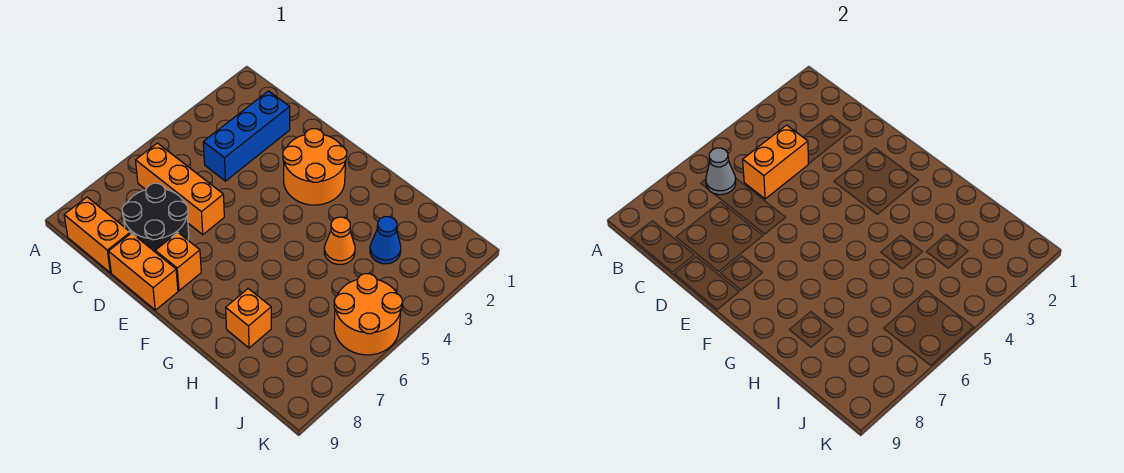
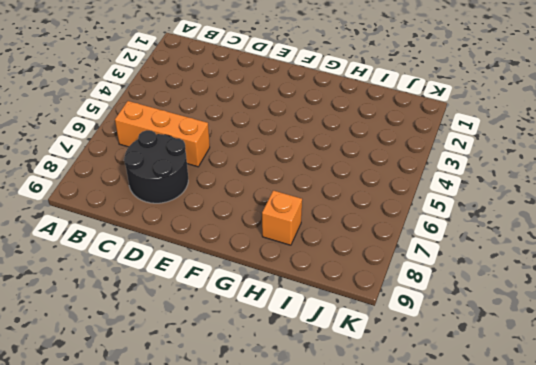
none -> orange 1x2 brick [64,197,131,273]
none -> blue 1x3 brick [203,91,290,181]
none -> orange 1x2 brick [109,233,178,310]

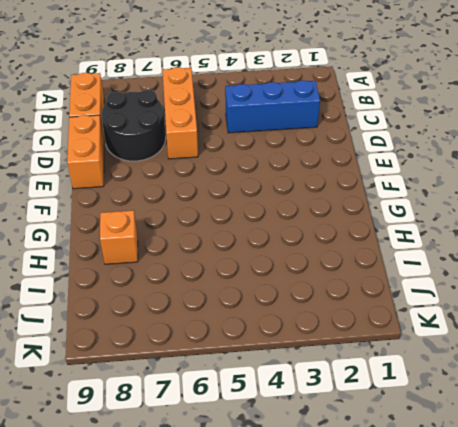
none -> orange 2x2 round brick [283,129,347,205]
none -> orange 1x1 brick [155,233,201,291]
none -> orange 1x1 cone [324,217,355,264]

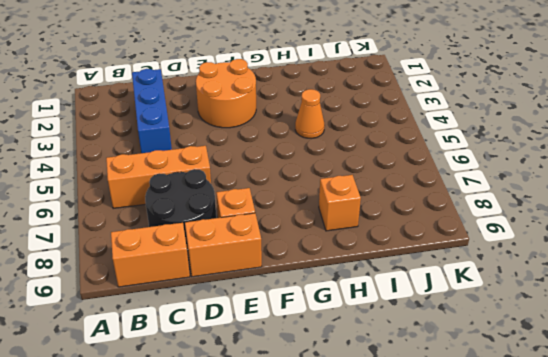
none -> blue 1x1 cone [370,217,401,264]
none -> orange 2x2 round brick [334,274,402,355]
none -> grey 1x1 cone [706,148,736,195]

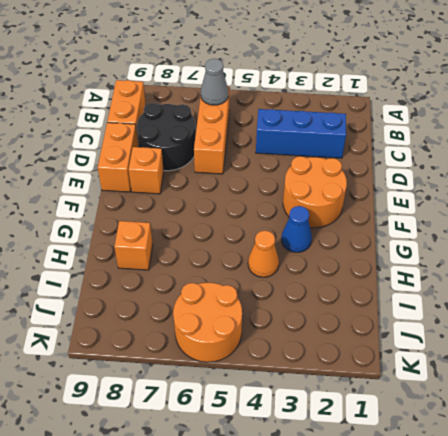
blue 1x1 cone [281,206,312,252] -> blue 1x1 cone moved to [370,217,401,264]
none -> orange 1x2 brick [743,125,808,199]

